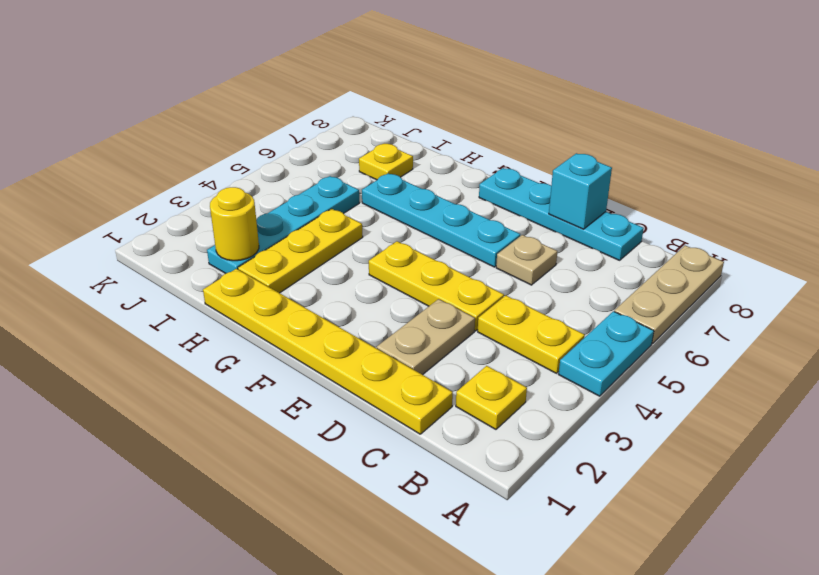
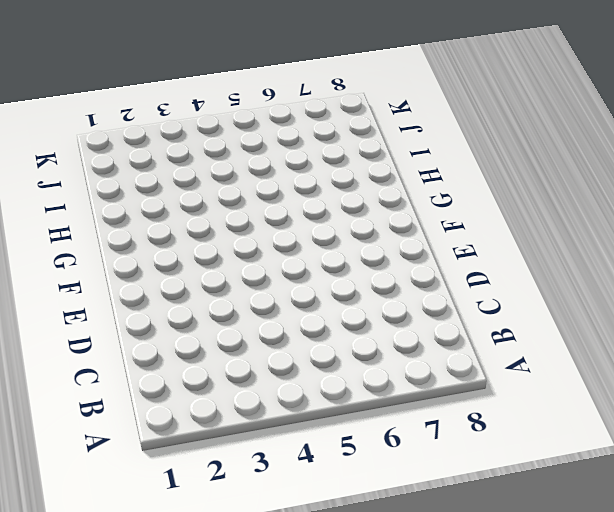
none -> cyan 1x2 plate [559,311,654,396]
none -> tan 1x3 plate [614,245,724,344]
none -> yellow 1x1 plate [456,366,527,429]

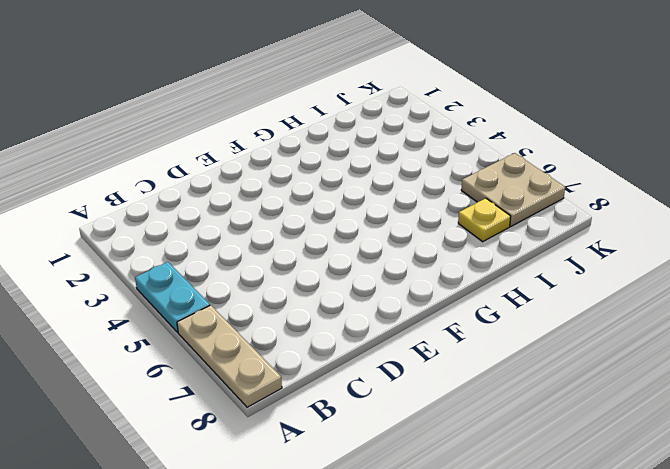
tan 2x2 plate [461,153,565,226] -> none
none -> yellow 1x1 plate [456,366,527,429]
none -> yellow 1x2 plate [478,296,585,373]
none -> yellow 1x6 plate [203,269,453,434]

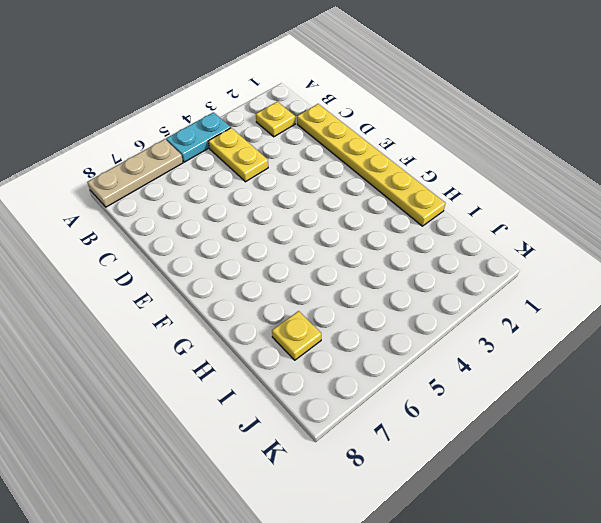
none -> cyan 1x4 plate [479,168,644,260]
none -> tan 1x2 plate [377,299,475,375]
none -> yellow 1x3 plate [369,241,504,331]

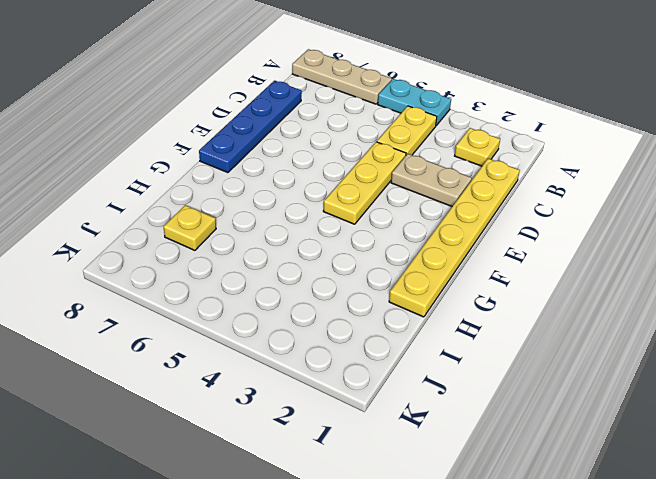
blue 1x4 plate [199,81,302,173] -> cyan 1x4 plate [479,168,644,260]
none -> tan 1x1 plate [496,235,557,285]
none -> cyan 1x4 plate [362,173,520,267]
none -> yellow 1x3 plate [238,209,363,293]

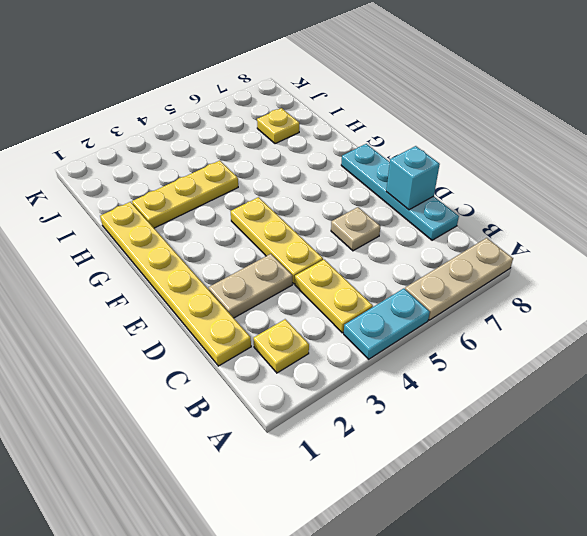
none -> cyan 1x4 plate [362,173,520,267]
none -> cyan 1x4 plate [207,176,359,274]
none -> yellow 1x1 round brick [210,187,259,261]

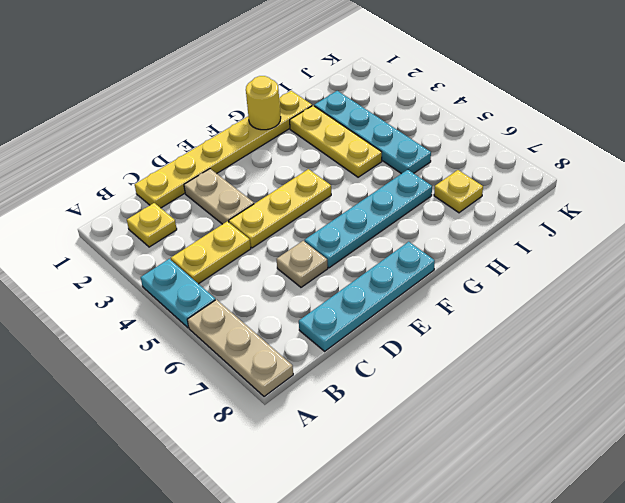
yellow 1x1 round brick [246,76,281,130] -> yellow 1x1 round brick moved to [210,187,259,261]
none -> cyan 1x1 brick [549,153,612,229]

